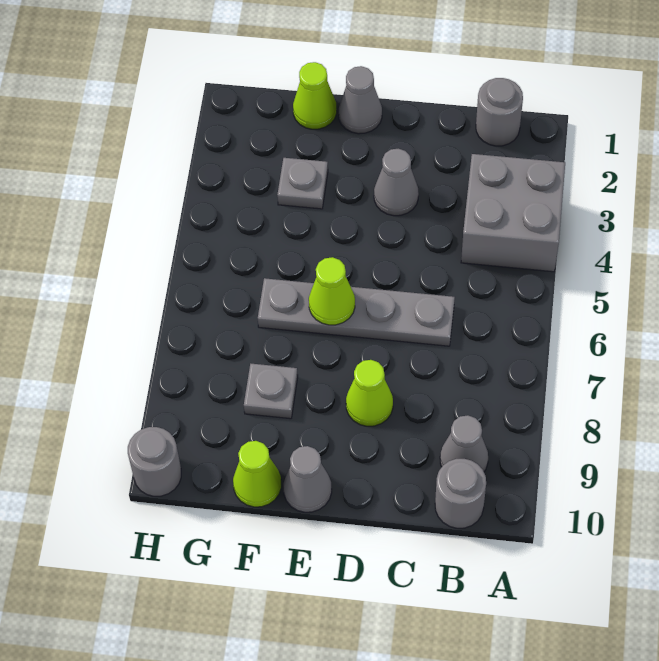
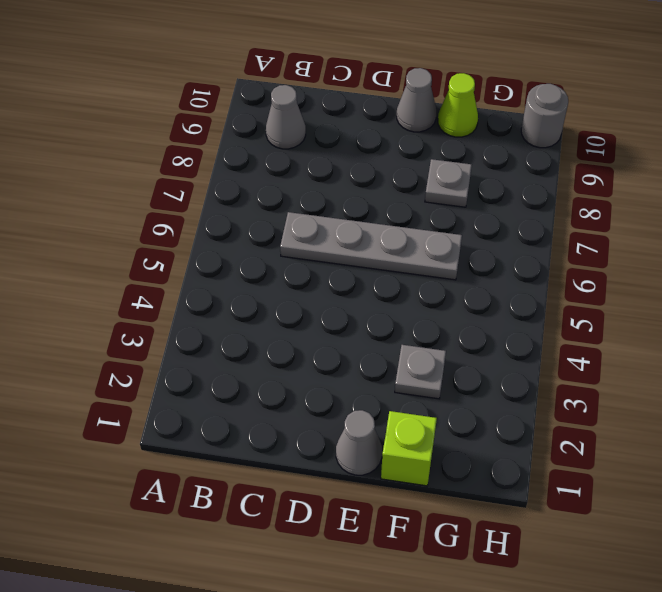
lime 1x1 brick [381,411,437,486] -> lime 1x1 cone [293,62,337,129]
none -> grey 2x2 brick [461,154,565,272]
none -> grey 1x1 round brick [476,78,523,146]
none -> grey 1x1 round brick [435,459,486,528]

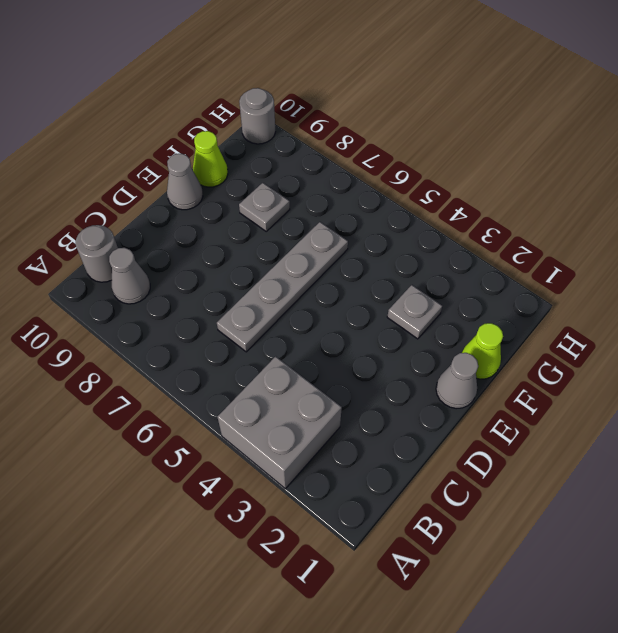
none -> grey 1x1 round brick [476,78,523,146]
none -> grey 1x1 cone [374,149,419,216]
none -> lime 1x1 cone [346,360,393,426]

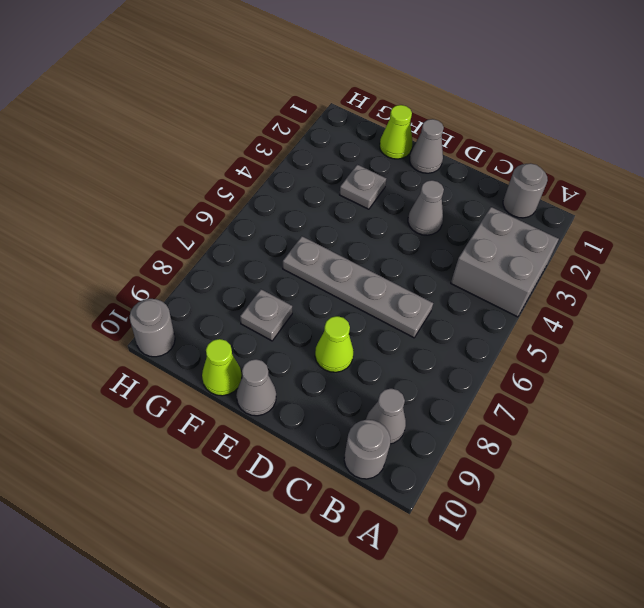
none -> lime 1x1 cone [309,257,355,325]

